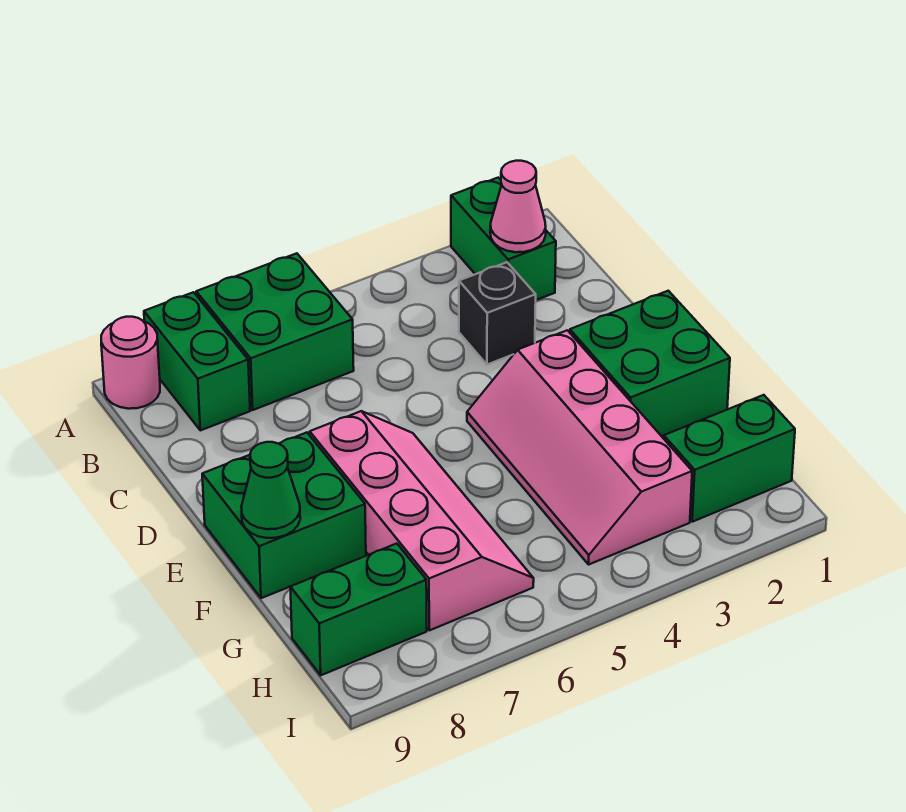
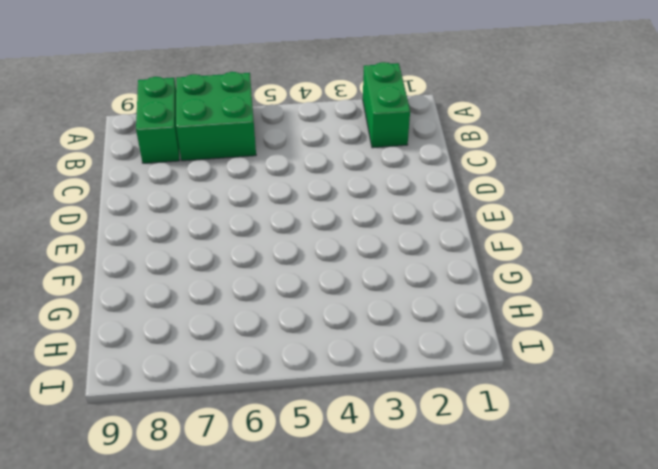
none -> pink 1x1 round brick [101,317,160,409]
none -> black 1x1 brick [459,262,536,365]
none -> green 2x2 brick [570,291,730,436]

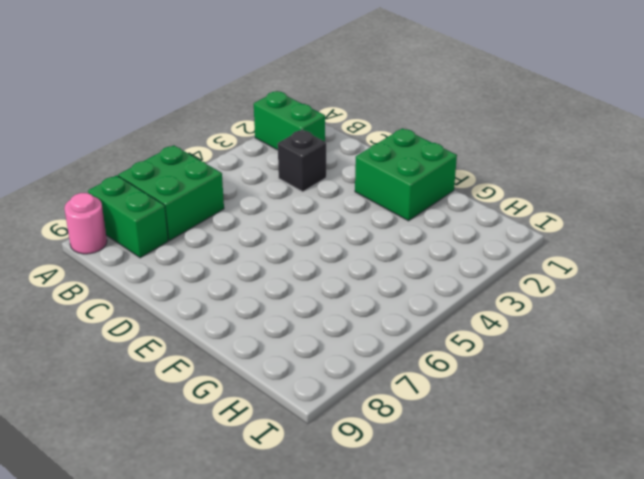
none -> pink 2x4 slope [467,330,692,564]
none -> pink 2x4 slope [310,411,534,630]
none -> green 2x2 brick [202,433,366,598]

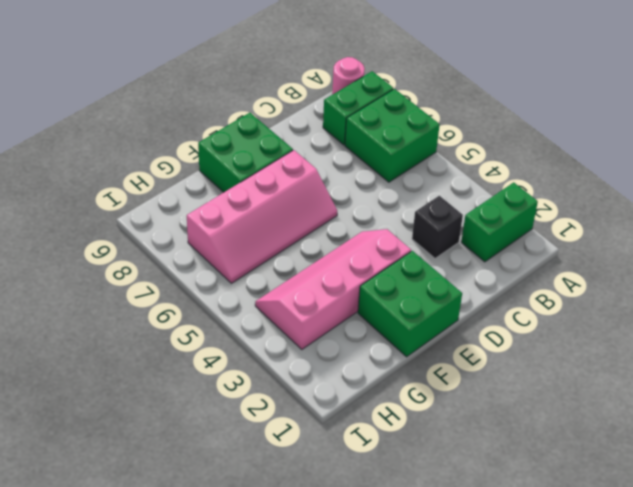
none -> green 1x2 brick [663,395,795,522]
none -> green 1x2 brick [290,544,427,675]
none -> pink 1x1 cone [490,161,546,252]

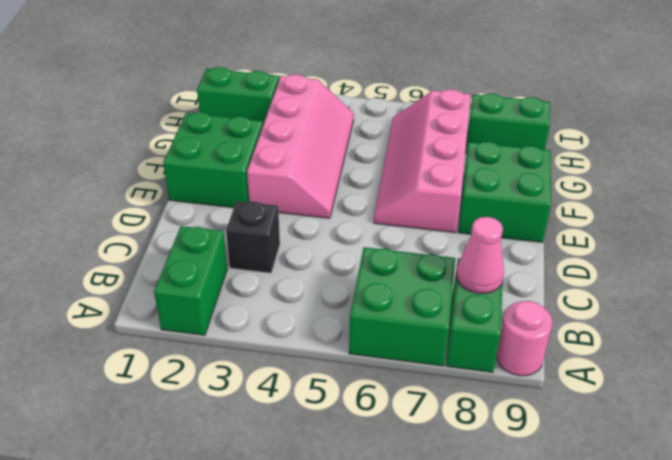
pink 1x1 cone [456,217,504,293] -> pink 1x1 cone moved to [490,161,546,252]
none -> green 1x1 cone [241,442,300,538]

